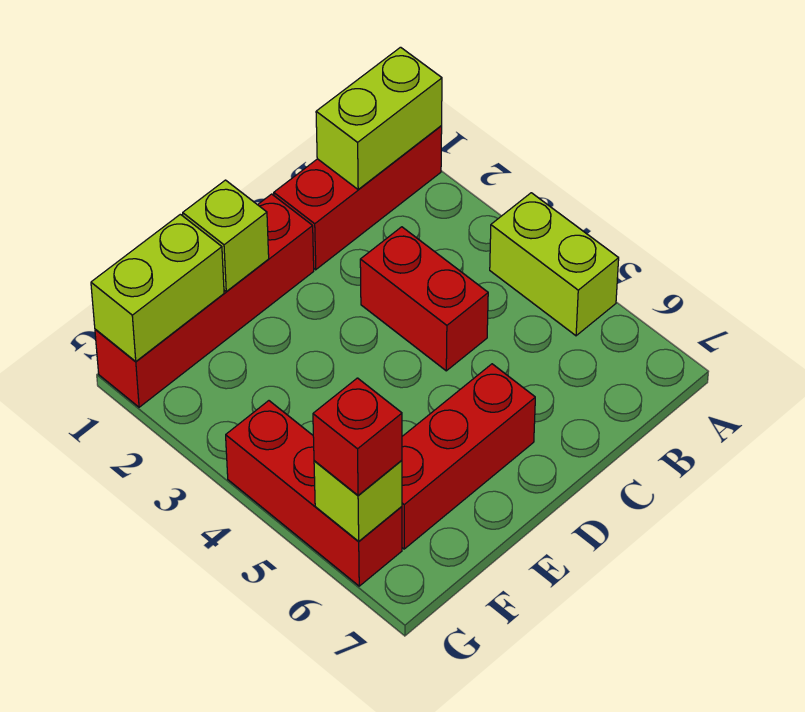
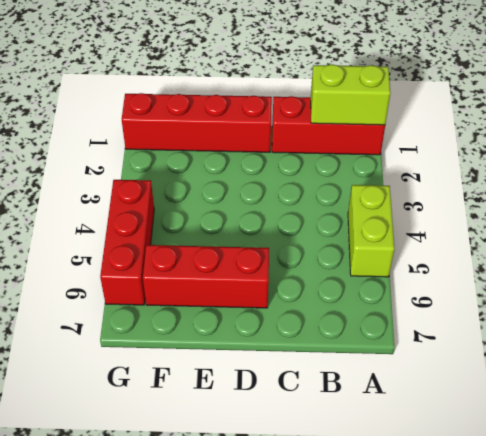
none -> red 1x2 brick [360,227,488,371]
none -> lime 1x1 brick [183,180,269,291]

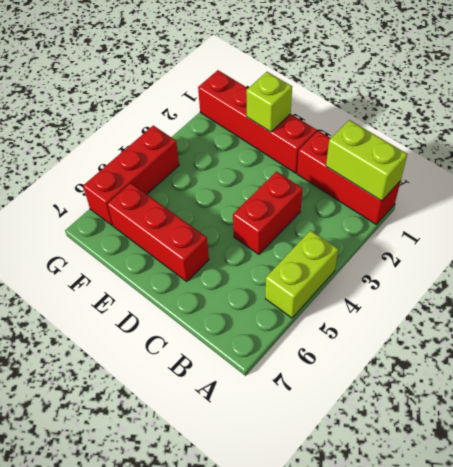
none -> lime 1x2 brick [91,214,224,362]
none -> lime 1x1 brick [314,460,402,542]

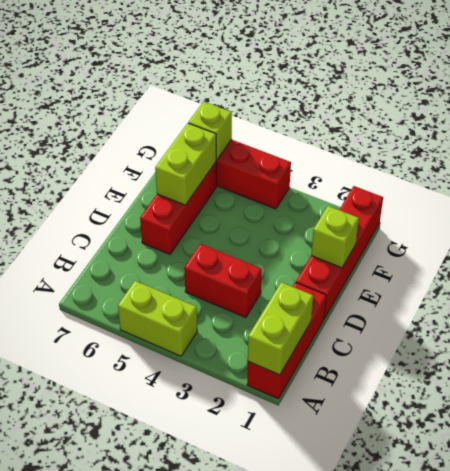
lime 1x2 brick [155,123,216,205] -> lime 1x2 brick moved to [91,214,224,362]
none -> red 1x1 brick [313,378,402,495]

